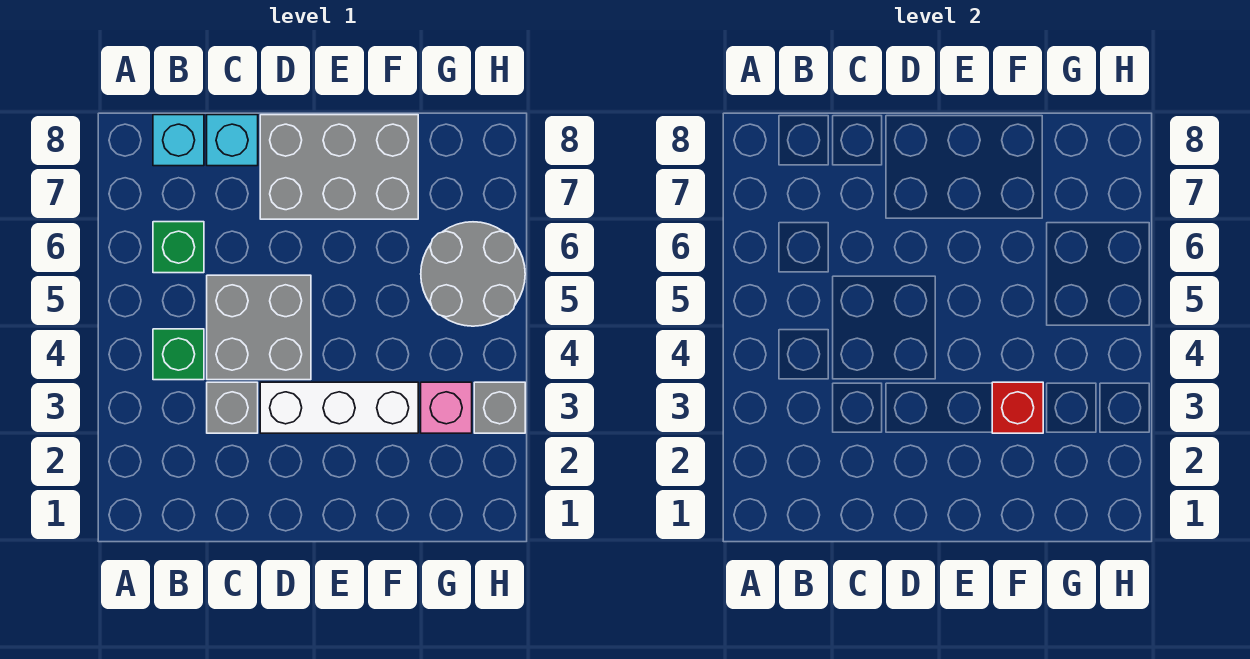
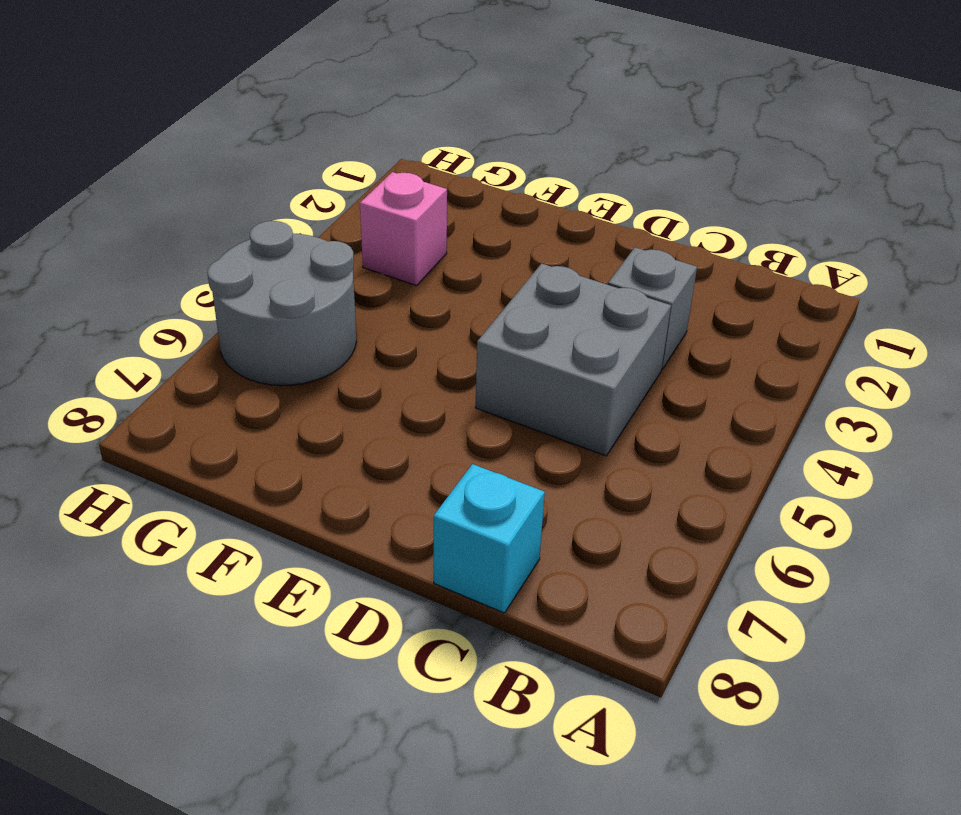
none -> green 1x1 brick [153,329,204,380]
none -> green 1x1 brick [153,222,204,273]
none -> cyan 1x1 brick [153,115,204,166]

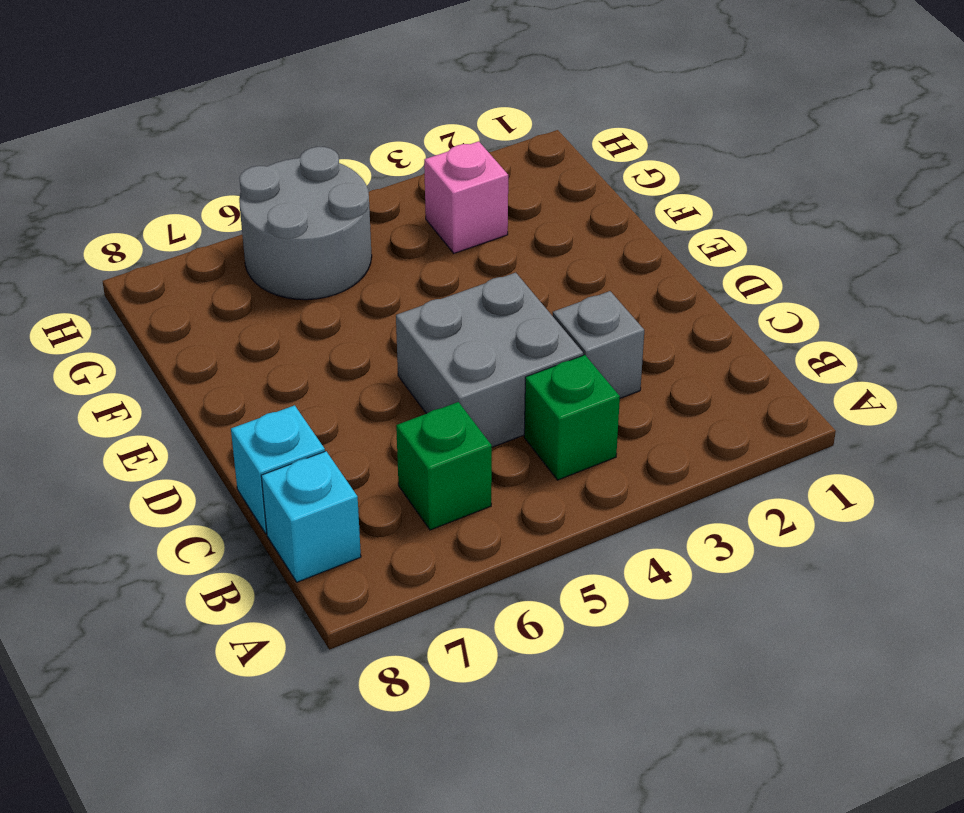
none -> white 1x3 brick [260,382,418,433]
none -> grey 2x3 brick [260,115,418,219]
none -> grey 1x1 brick [474,382,525,433]

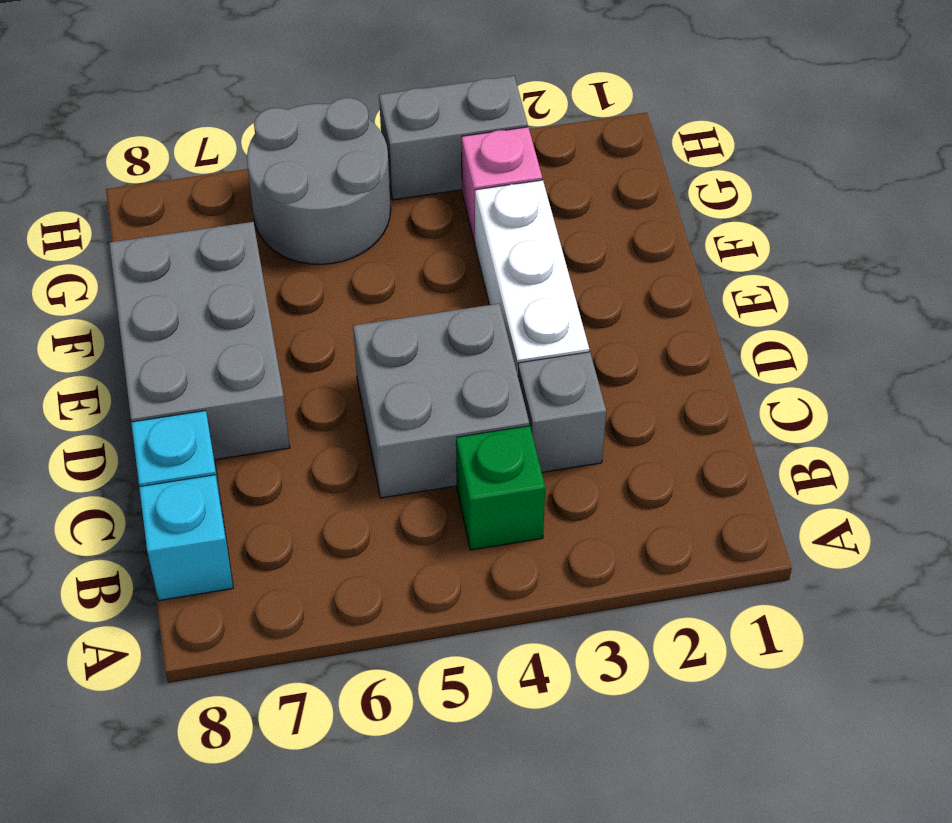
grey 1x2 brick [379,76,528,200] -> grey 1x1 brick [474,382,525,433]
none -> green 1x1 brick [153,222,204,273]
none -> red 1x1 brick [992,382,1043,433]

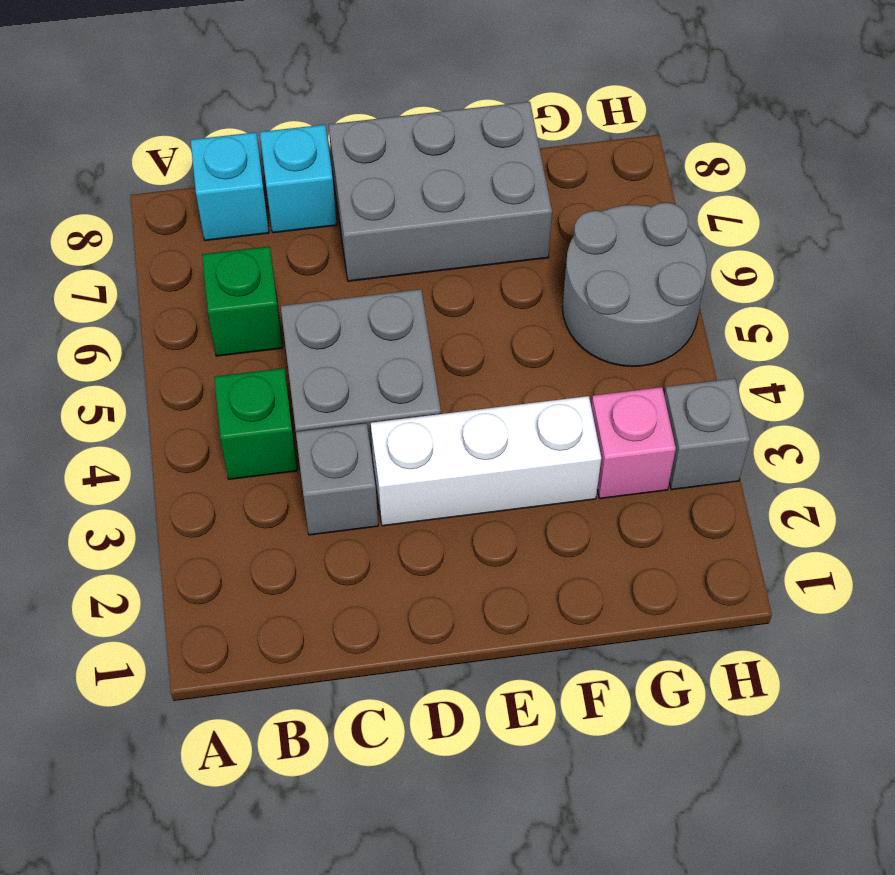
none -> red 1x1 brick [992,382,1043,433]

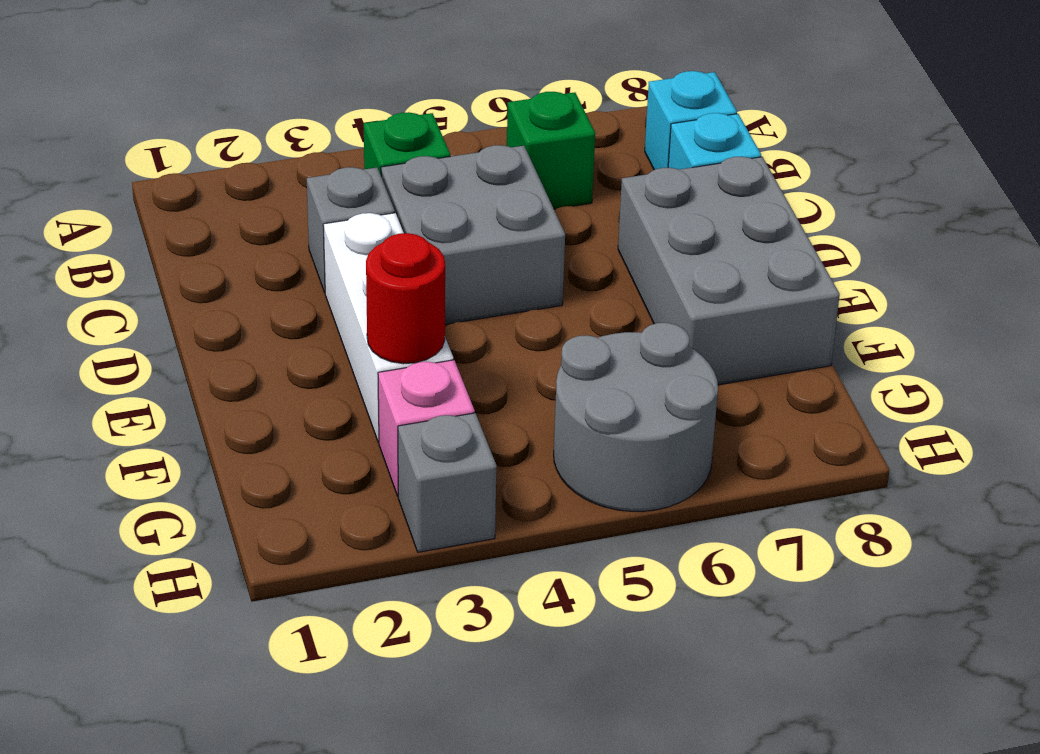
red 1x1 round brick [366,233,445,364] -> red 1x1 brick [992,382,1043,433]

